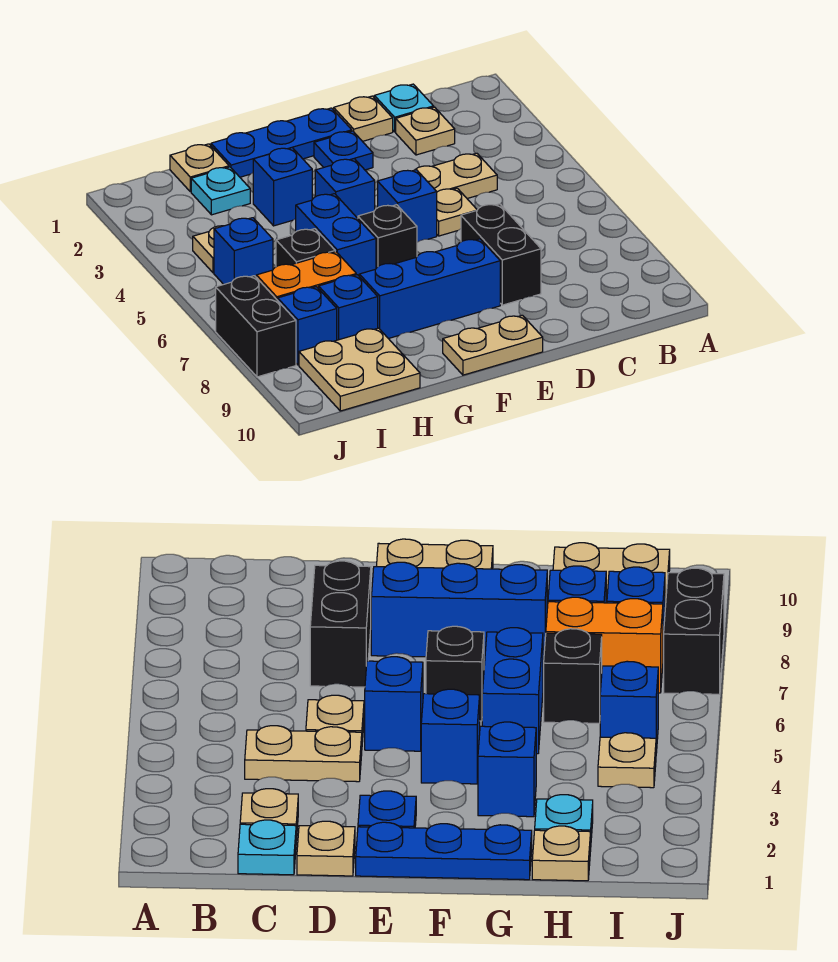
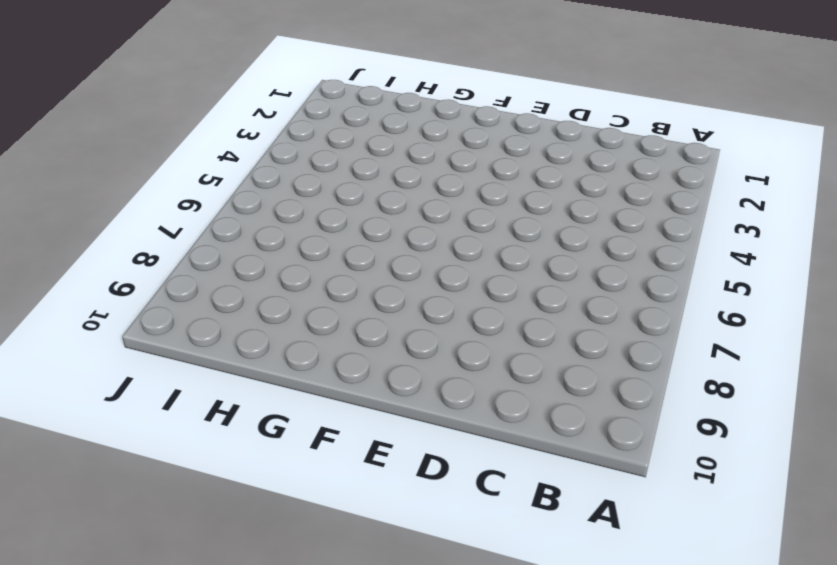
none -> cyan 1x1 plate [374,84,434,132]
none -> tan 1x1 plate [396,107,455,155]
none -> tan 1x2 plate [415,153,497,199]

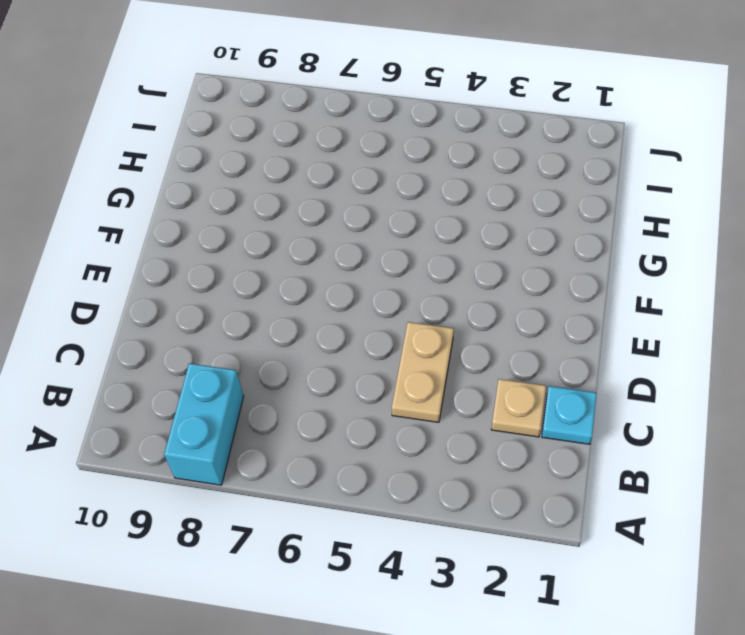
cyan 1x2 brick [164,363,244,485] -> none
none -> tan 1x1 plate [334,96,393,141]
none -> tan 1x1 plate [437,188,477,236]
none -> black 1x2 brick [461,204,541,305]

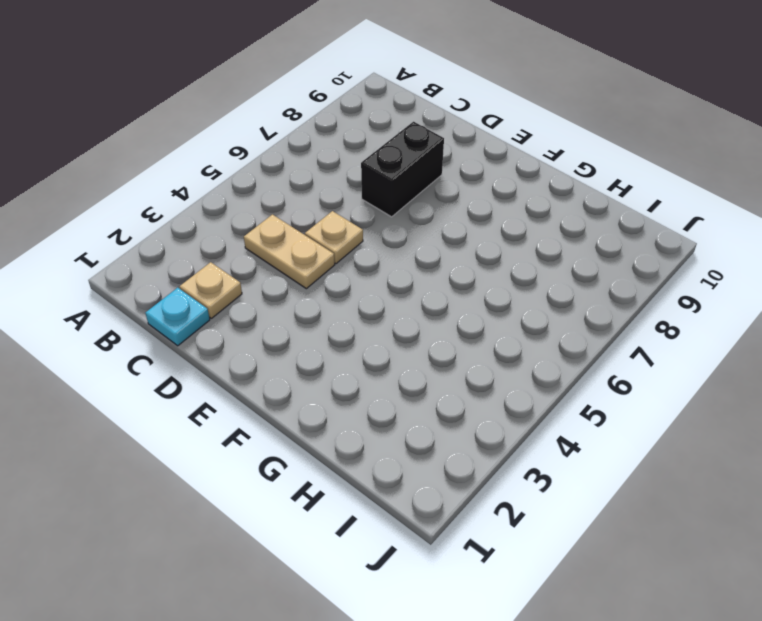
none -> tan 1x1 plate [334,96,393,141]
none -> blue 1x3 plate [211,108,352,177]
none -> blue 1x1 plate [314,131,373,170]

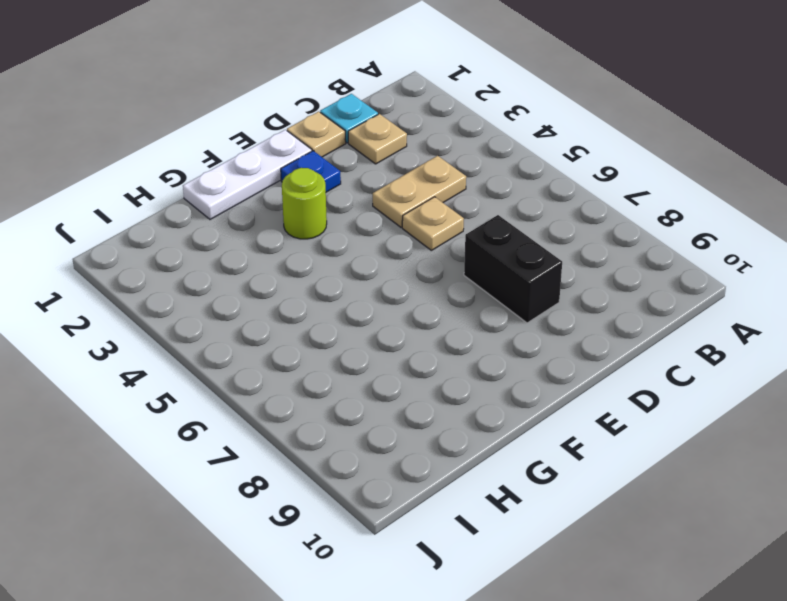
white 1x3 plate [183,130,312,219] -> blue 1x3 plate [211,108,352,177]
lime 1x1 round brick [282,168,327,239] -> none
none -> blue 1x1 brick [378,170,437,242]
none -> blue 1x3 brick [359,239,500,339]
none -> tan 1x2 plate [443,315,543,375]

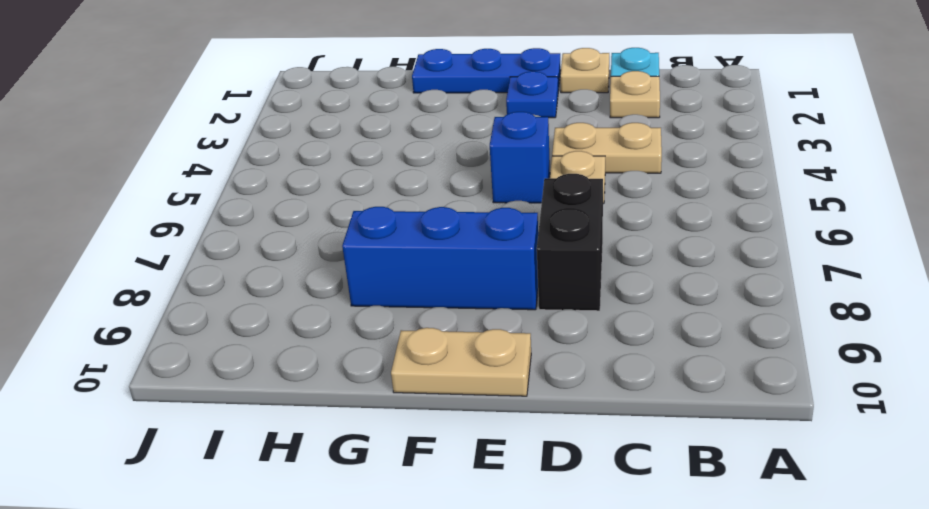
none -> blue 1x1 brick [315,159,375,218]
none -> black 1x1 brick [358,205,417,268]
none -> blue 1x1 brick [253,148,312,226]

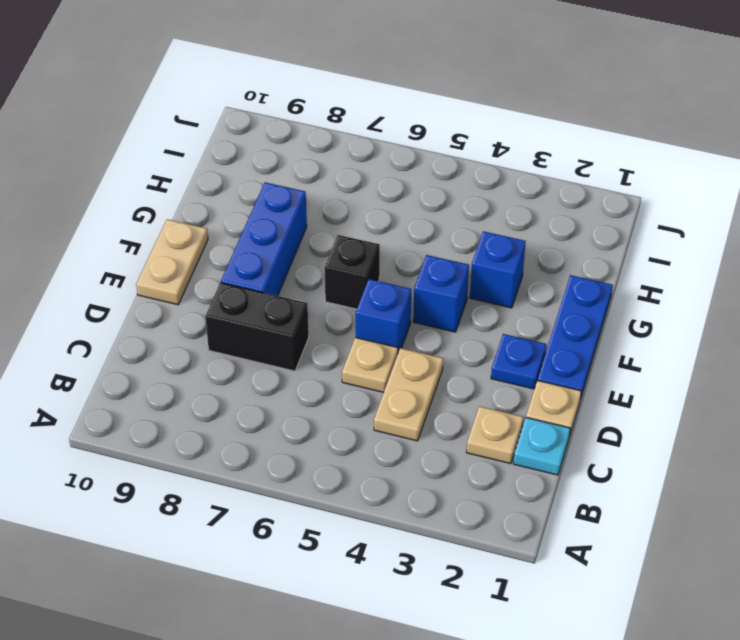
none -> blue 1x2 brick [296,194,376,276]
none -> tan 1x1 plate [170,144,229,192]
none -> cyan 1x1 plate [191,167,250,215]

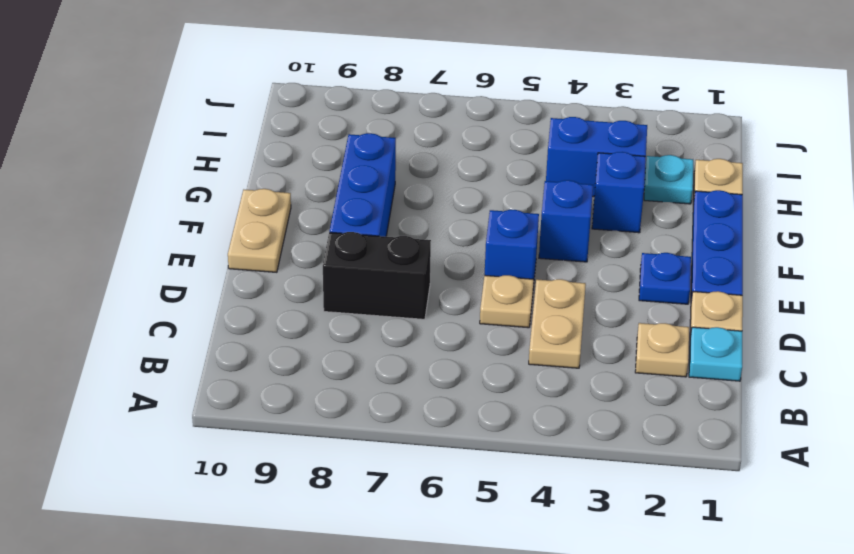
blue 1x2 brick [546,117,647,197] -> blue 1x2 brick moved to [296,194,376,276]
none -> black 1x1 brick [358,205,417,268]
none -> black 1x1 brick [276,229,335,267]
none -> orange 1x2 brick [256,252,356,300]

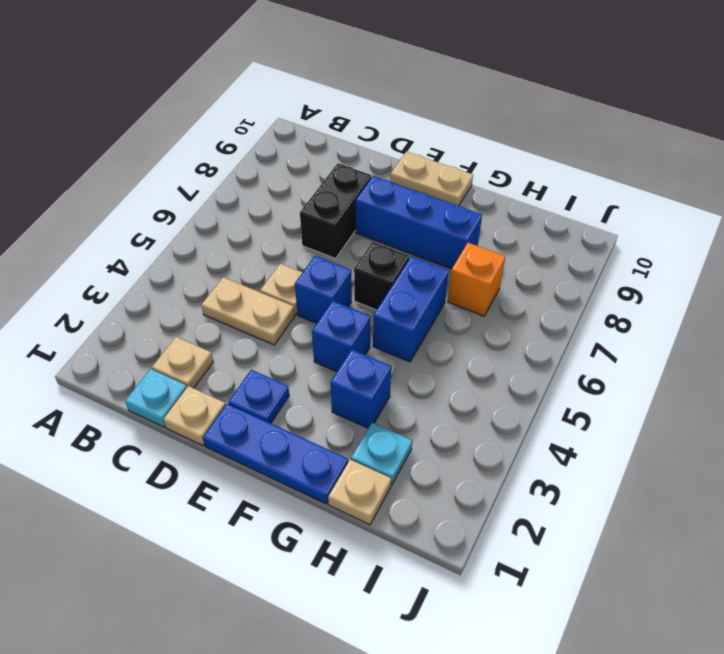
orange 1x1 brick [448,243,505,316] -> orange 1x2 brick [256,252,356,300]
none -> black 1x1 brick [276,229,335,267]
none -> blue 1x1 brick [319,275,378,340]
none -> tan 2x2 plate [299,328,420,411]

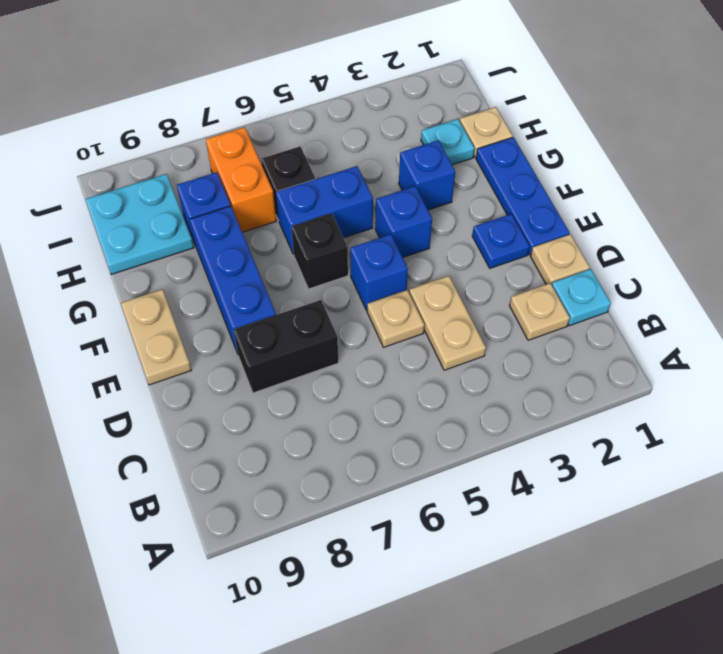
cyan 2x2 plate [86,174,194,274] -> tan 2x2 plate [299,328,420,411]
none -> tan 1x1 plate [193,226,222,273]
none -> blue 1x1 brick [214,218,273,284]
none -> blue 1x1 brick [278,287,337,365]

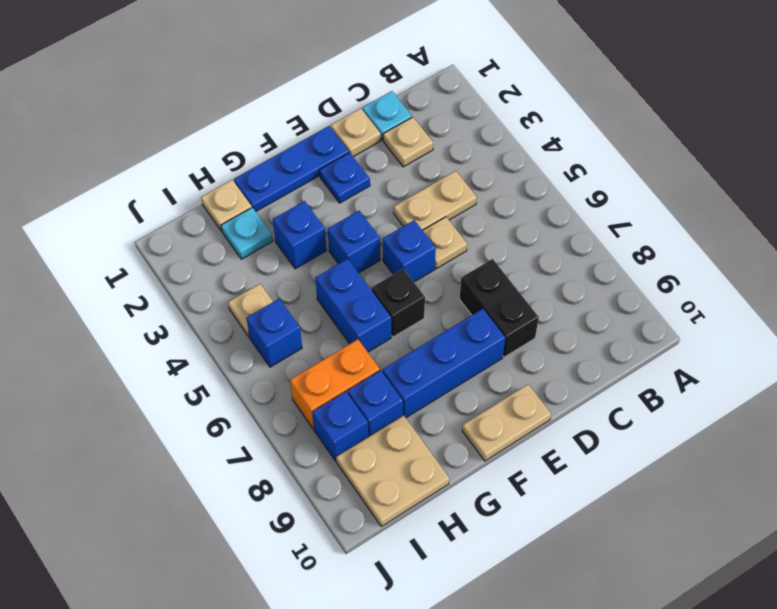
none -> black 1x1 brick [276,229,335,267]
none -> black 1x2 brick [216,276,296,377]

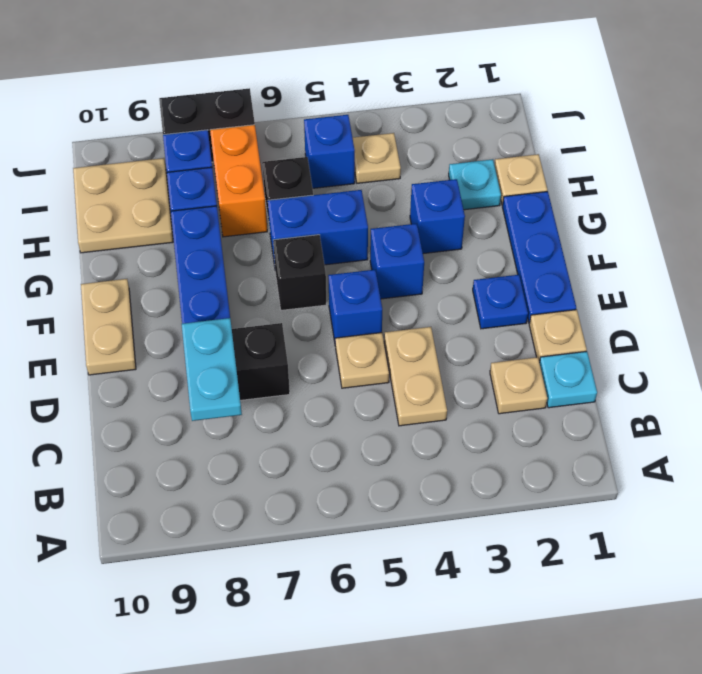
cyan 1x2 plate [182,318,242,421] -> none

